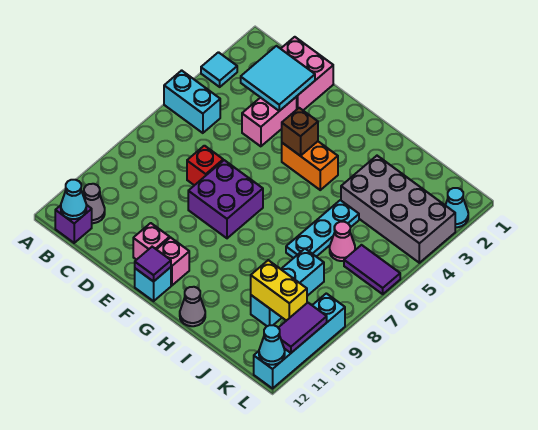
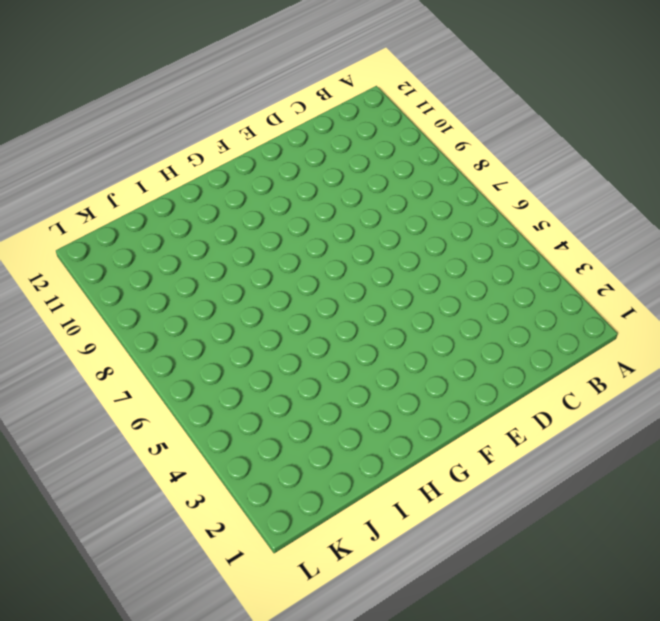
none -> cyan 1x1 tile [201,52,237,87]
none -> cyan 1x2 brick [164,70,220,133]
none -> grey 1x1 cone [84,184,105,223]

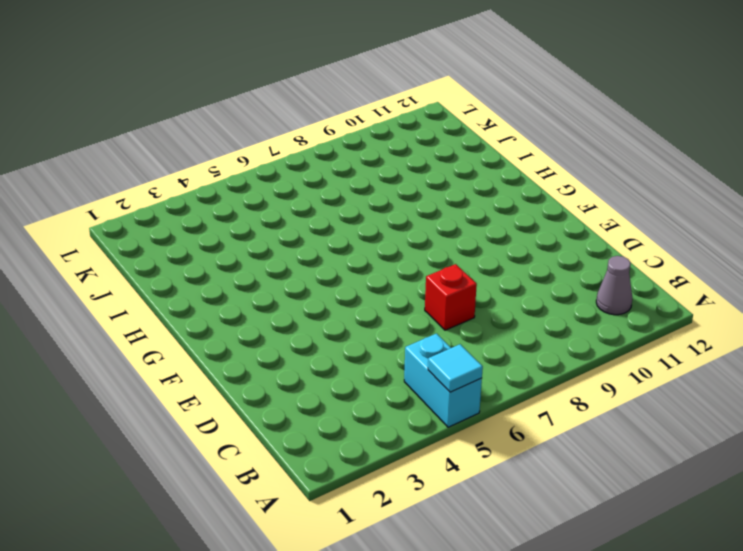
cyan 1x1 tile [428,344,483,392] -> cyan 1x1 tile moved to [201,52,237,87]
none -> purple 1x1 brick [55,205,92,243]
none -> pink 2x2 brick [281,37,333,110]
none -> pink 1x2 brick [242,97,297,146]

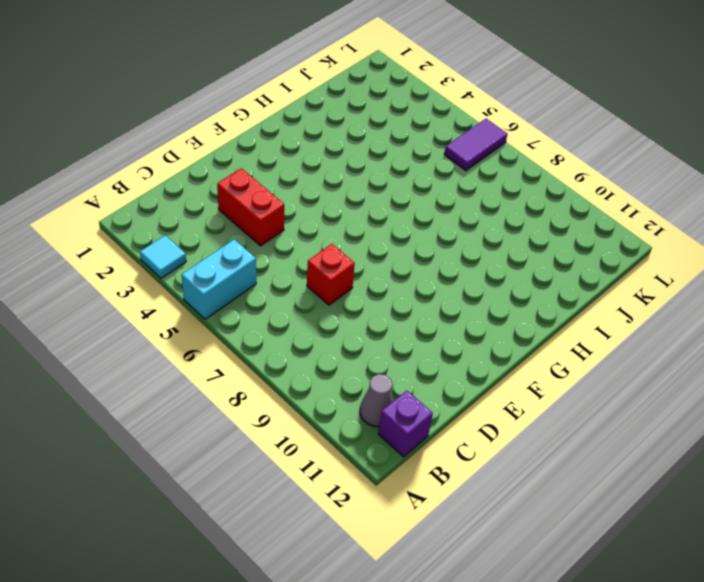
red 1x2 brick [217,168,284,246] -> pink 1x2 brick [242,97,297,146]
none -> pink 2x2 brick [281,37,333,110]
none -> purple 2x2 brick [188,160,263,238]
none -> pink 1x1 brick [133,223,170,260]

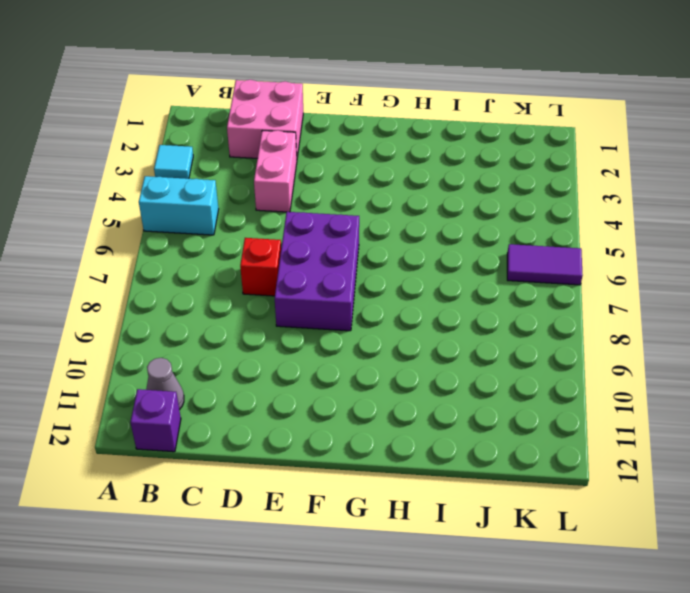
purple 2x3 brick [275,212,359,331] -> purple 2x2 brick [188,160,263,238]
none -> pink 1x1 brick [133,223,170,260]
none -> orange 1x2 brick [282,141,338,190]
none -> pink 1x1 brick [156,238,189,285]

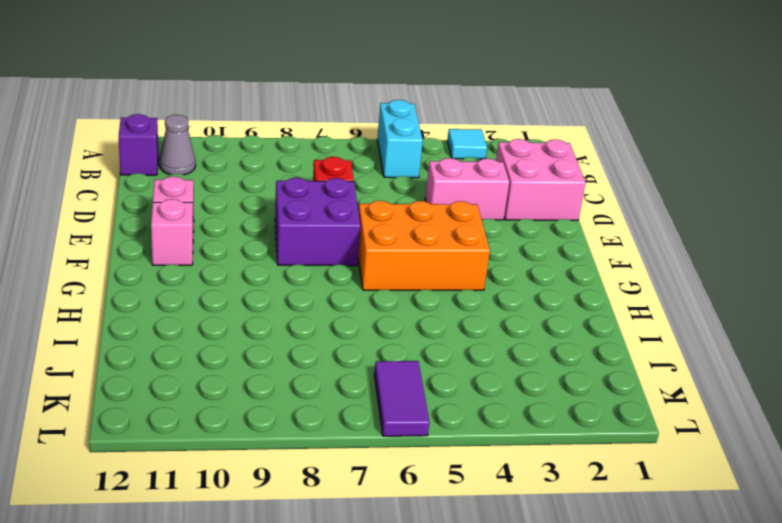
orange 2x3 brick [358,201,490,290] -> orange 1x2 brick [282,141,338,190]
none -> cyan 1x1 brick [135,267,171,301]
none -> grey 1x1 cone [180,287,205,326]
none -> grey 2x4 brick [341,156,455,263]

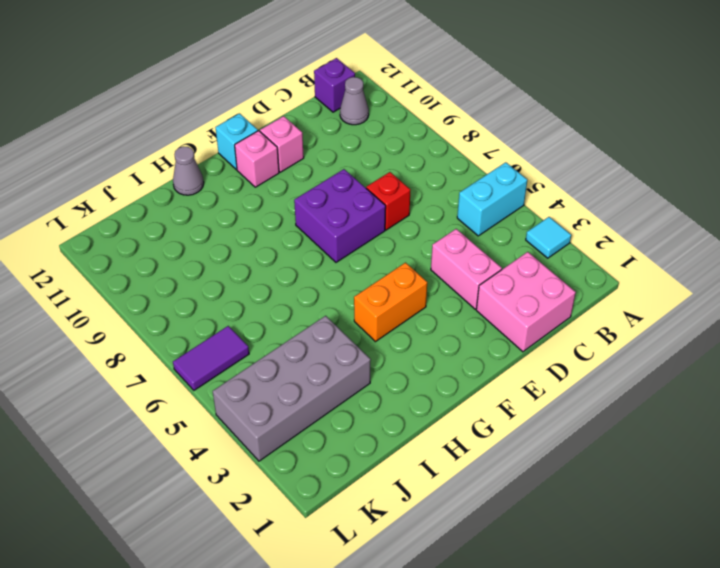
none -> cyan 1x3 plate [286,200,359,258]
none -> pink 1x1 cone [330,222,355,261]
none -> cyan 1x3 brick [251,249,324,326]

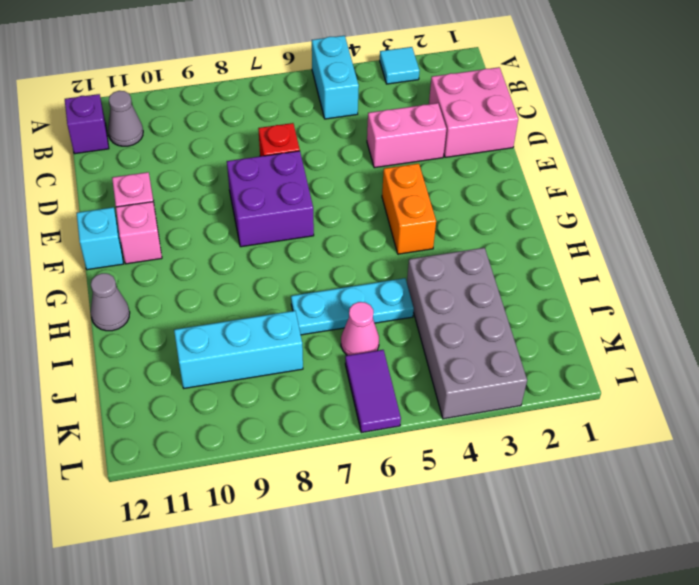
none -> cyan 1x1 cone [445,188,468,227]
none -> cyan 1x4 brick [254,293,345,388]
none -> cyan 1x1 cone [61,180,86,219]

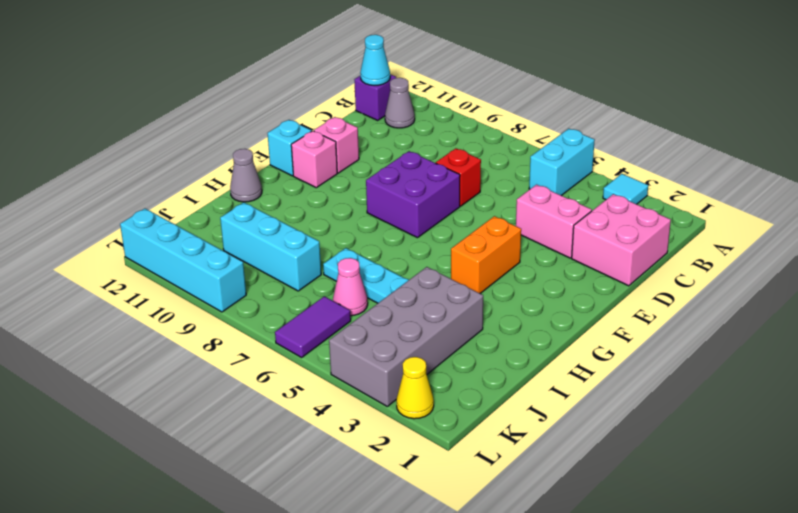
yellow 1x1 cone [396,357,434,419] -> cyan 1x1 cone [445,188,468,227]
none -> cyan 2x2 tile [241,46,315,111]
none -> brown 1x1 brick [282,108,318,156]
none -> purple 1x1 tile [135,247,171,282]

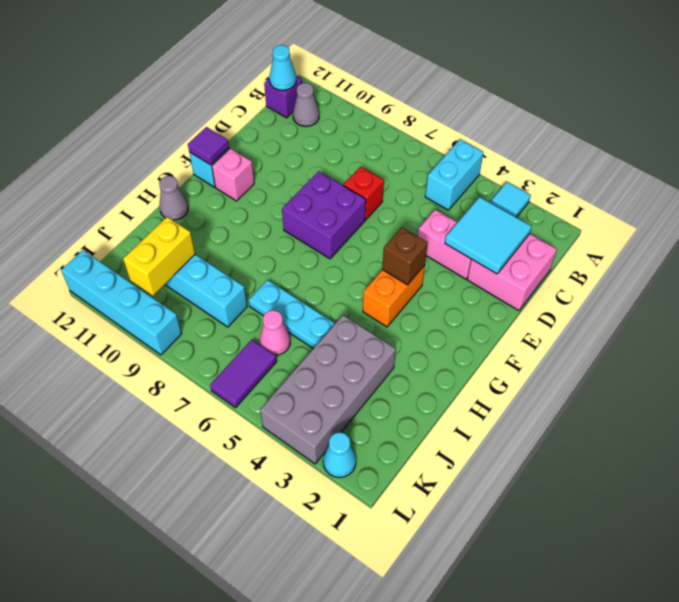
none -> pink 1x1 brick [133,223,170,260]
none -> purple 1x2 tile [278,303,327,353]
none -> cyan 1x1 cone [259,325,285,365]

